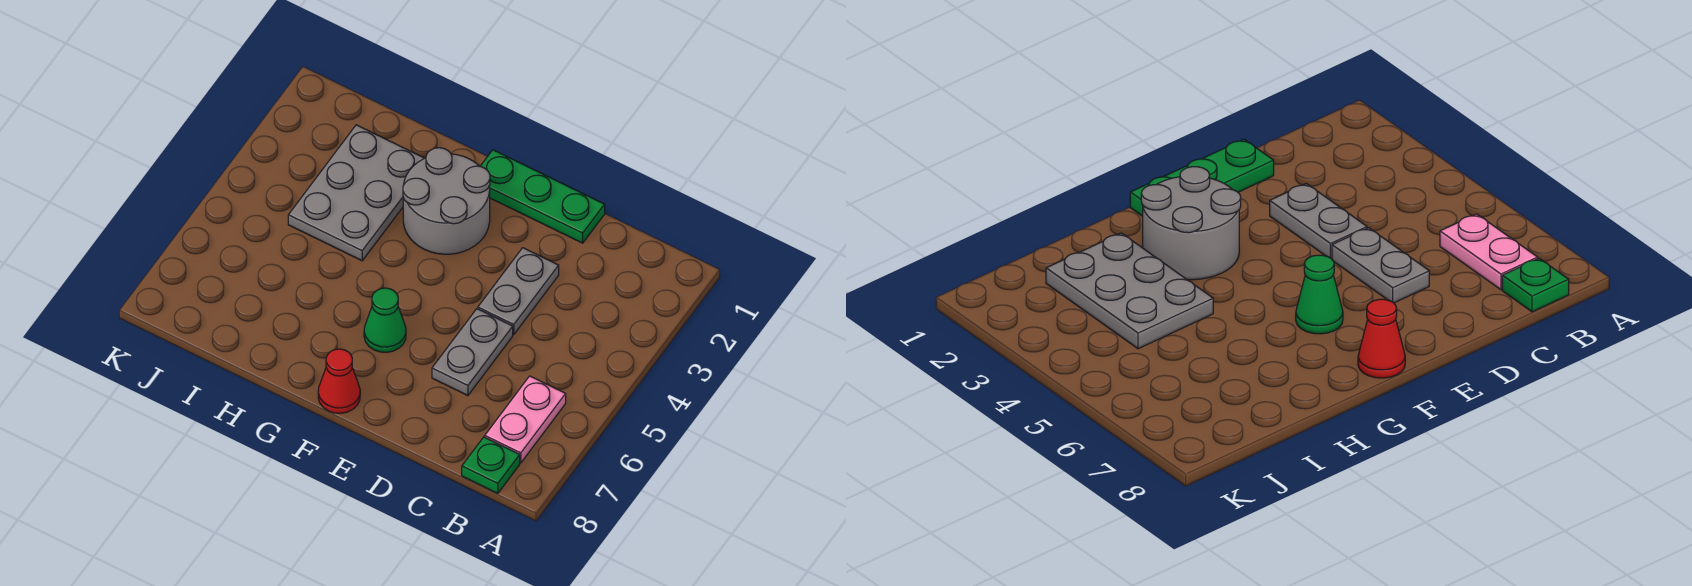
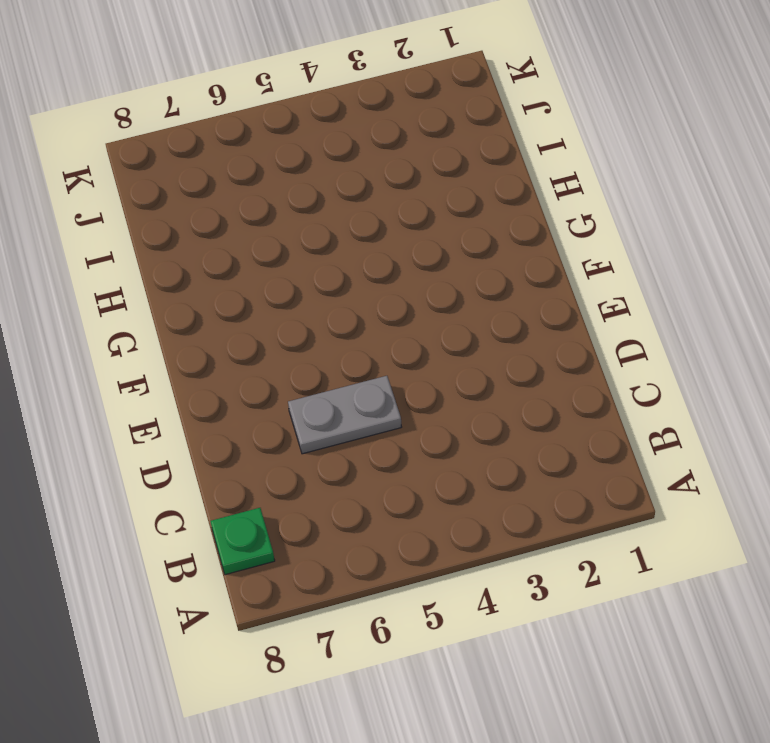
none -> pink 1x2 plate [485,376,566,463]
none -> green 1x3 plate [480,150,605,243]

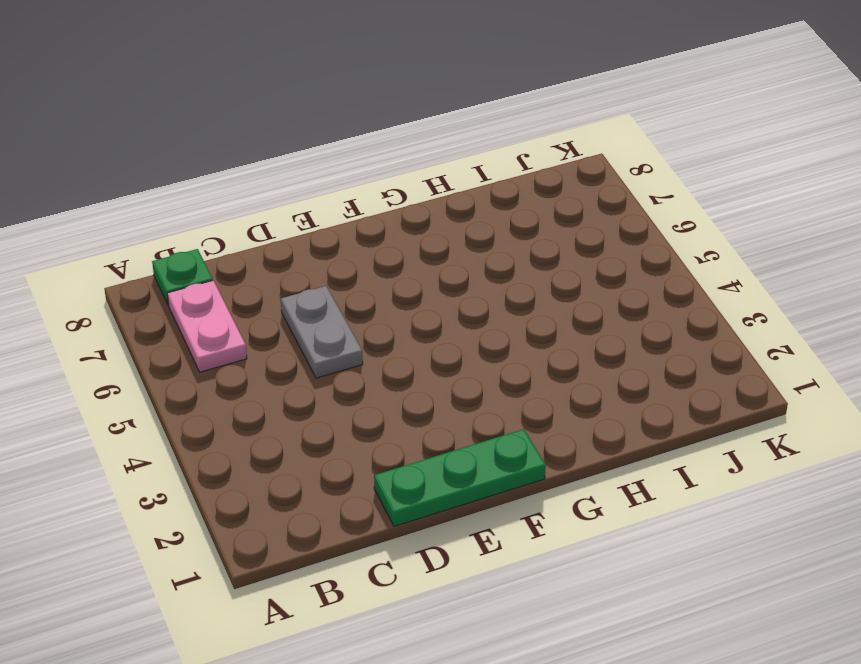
none -> grey 1x2 plate [478,248,559,335]
none -> grey 2x2 round brick [403,148,490,254]

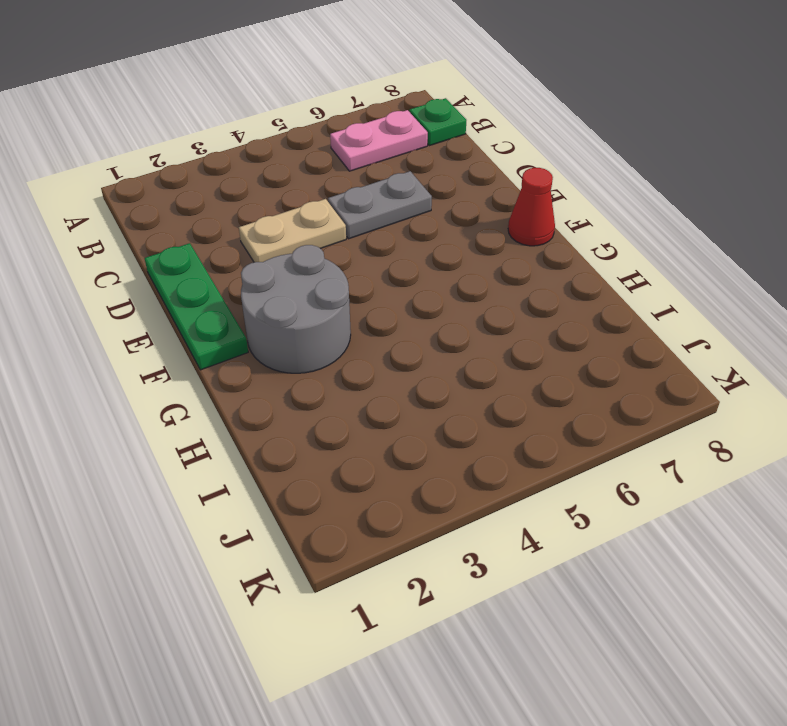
tan 1x2 plate [239,199,346,262] -> grey 1x2 plate [478,248,559,335]
none -> green 1x1 cone [364,288,406,352]
none -> grey 2x3 plate [288,125,425,261]

